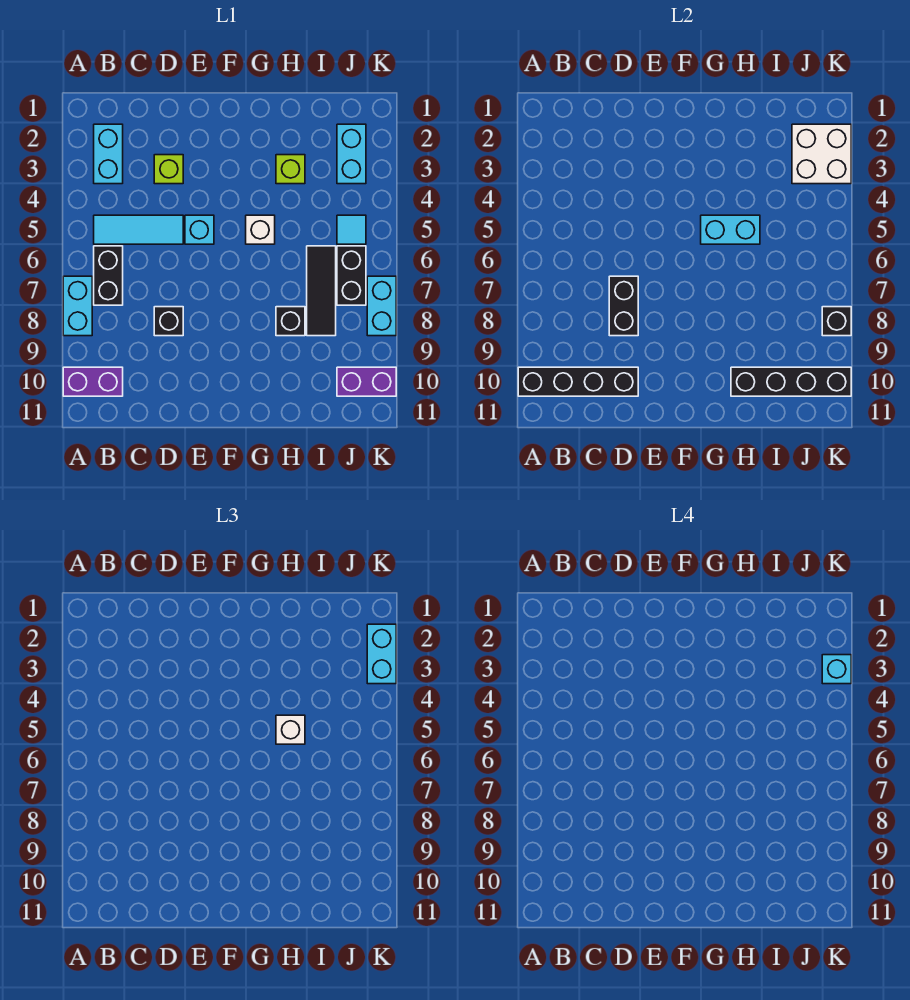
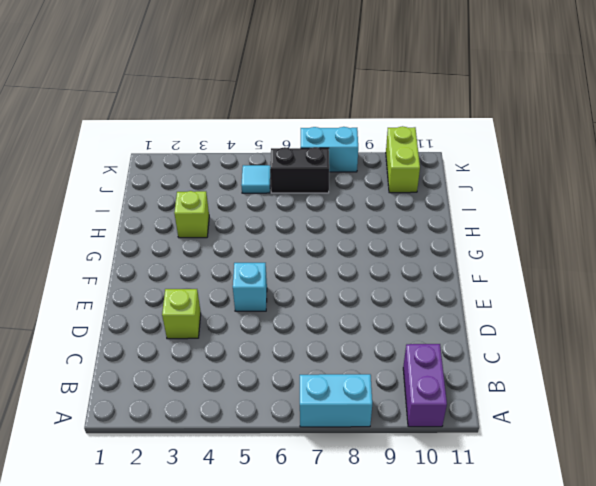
lime 1x2 brick [386,126,420,193] -> purple 1x2 brick [337,367,396,396]
none -> cyan 1x2 brick [94,124,123,184]
none -> cyan 1x3 tile [94,215,183,244]
none -> black 1x2 brick [94,246,123,305]

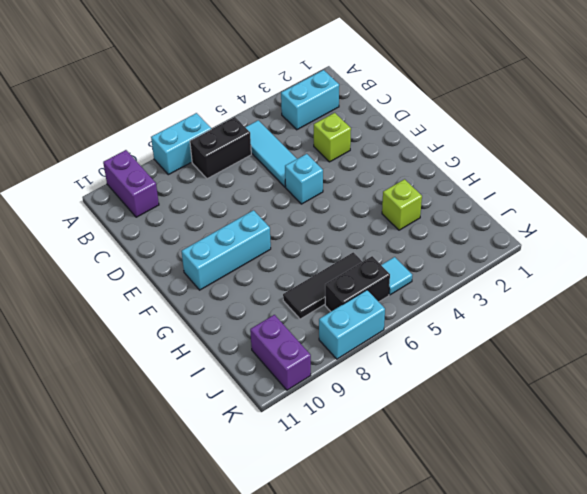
cyan 1x3 brick [181,210,271,290] -> none
none -> black 1x1 brick [154,307,183,336]
none -> white 1x1 brick [246,215,275,244]
none -> black 1x1 brick [276,307,305,336]

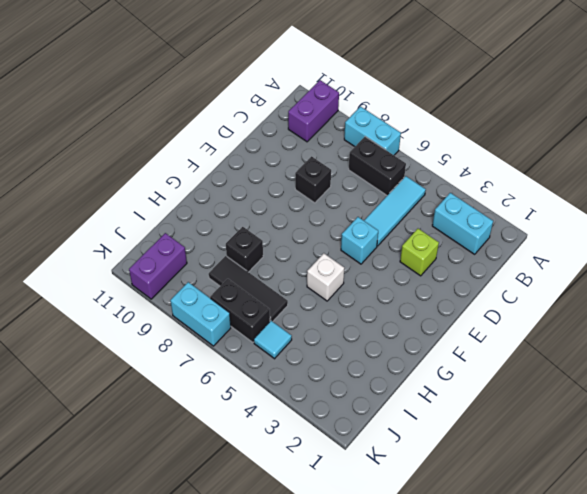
none -> lime 1x1 brick [276,155,305,184]
none -> cyan 1x2 brick [337,124,366,184]
none -> black 1x4 brick [518,367,638,396]

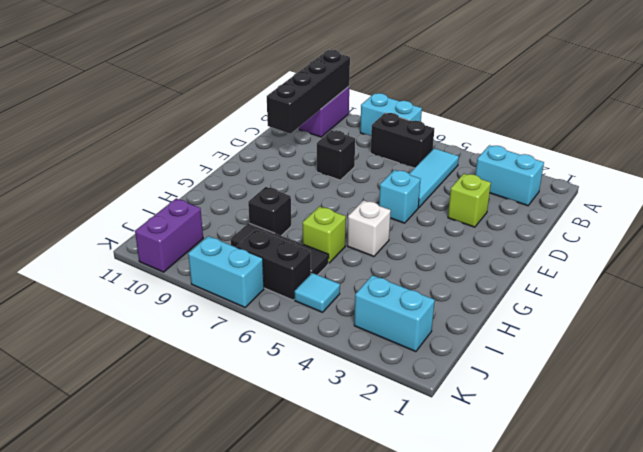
lime 1x1 brick [303,206,346,263] -> lime 1x1 brick moved to [276,155,305,184]
none -> black 1x2 brick [609,276,638,336]
none -> cyan 1x2 brick [701,215,760,244]
none -> black 1x4 brick [731,367,851,396]

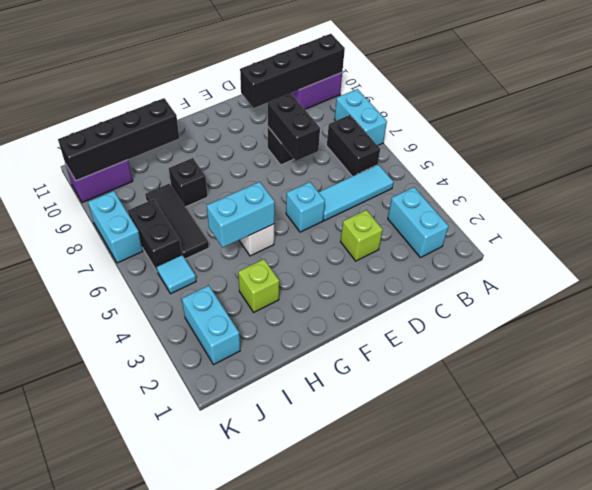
none -> white 2x2 brick [792,124,851,184]
none -> black 1x1 brick [822,307,851,336]
none -> white 1x1 brick [276,715,305,744]

